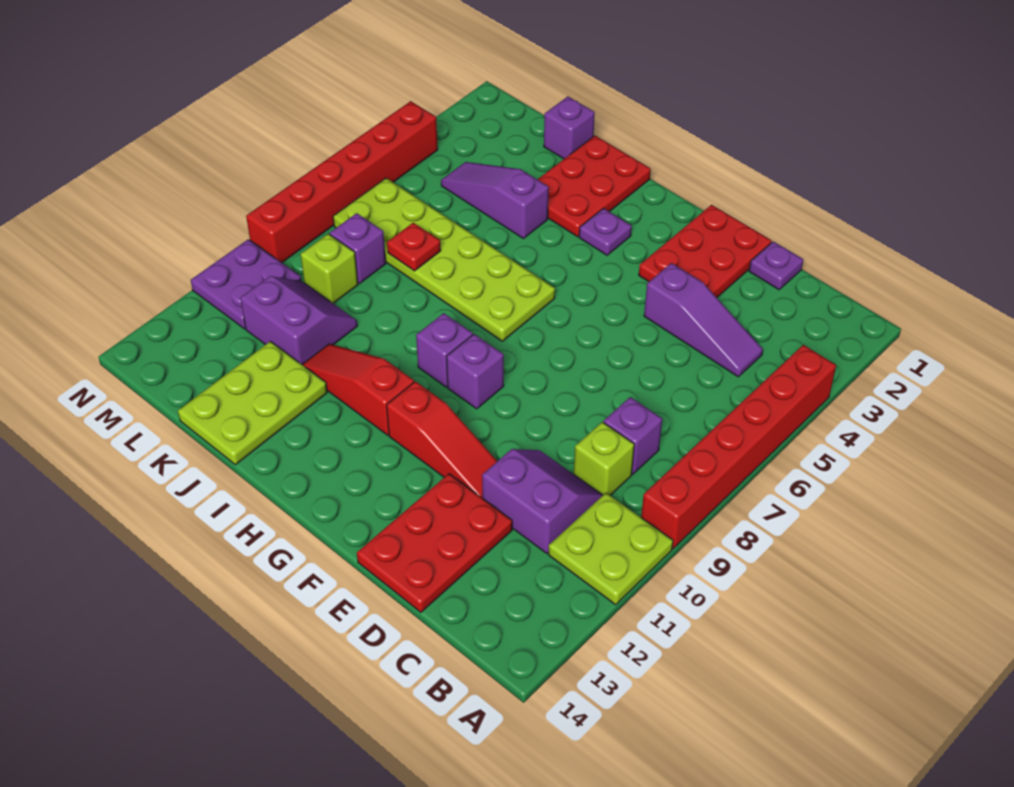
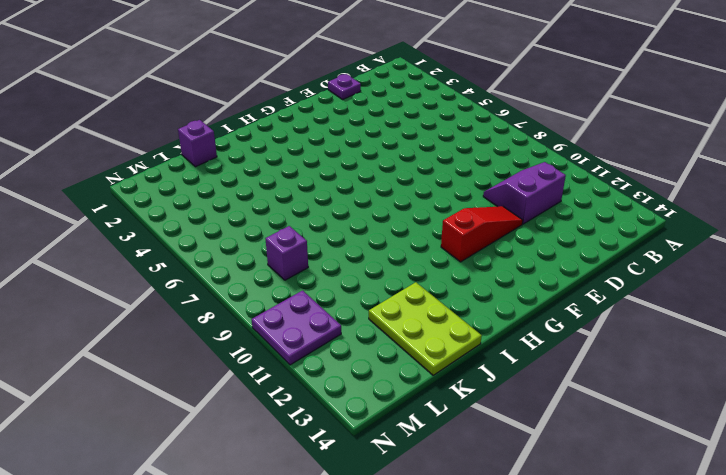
none -> red 1x6 brick [641,345,836,549]
none -> lime 2x2 plate [549,493,673,605]
none -> purple 1x3 slope [644,263,763,377]

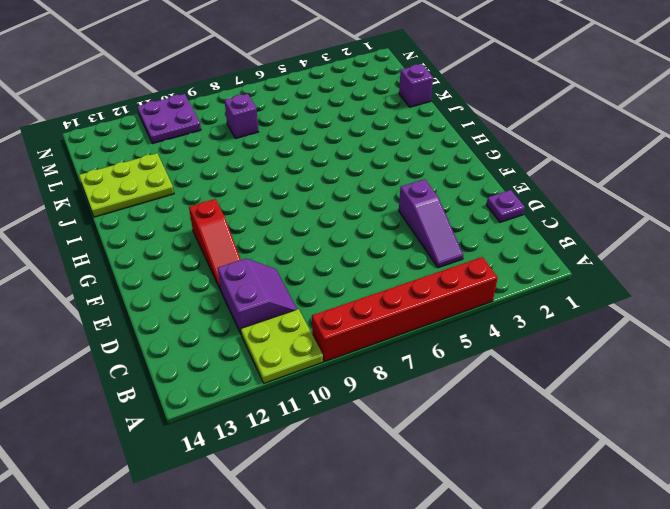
none -> purple 1x1 brick [604,397,662,474]
none -> lime 1x1 brick [574,422,634,495]
none -> red 2x3 plate [357,474,512,612]

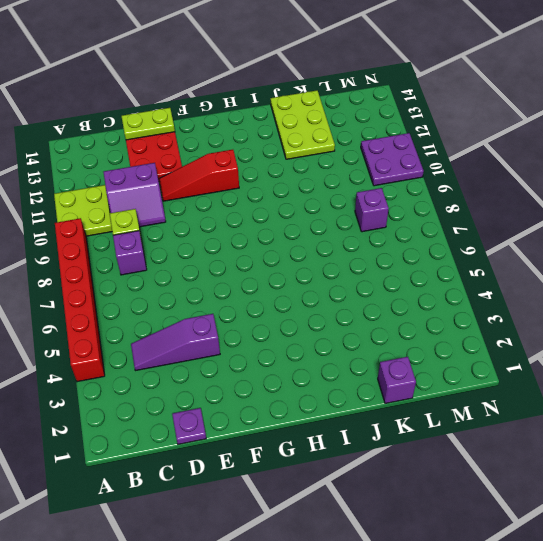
lime 1x2 plate [122,108,175,140] -> none
none -> red 2x3 plate [639,205,772,298]
none -> purple 1x1 brick [447,334,504,409]
none -> purple 1x1 plate [579,208,632,255]

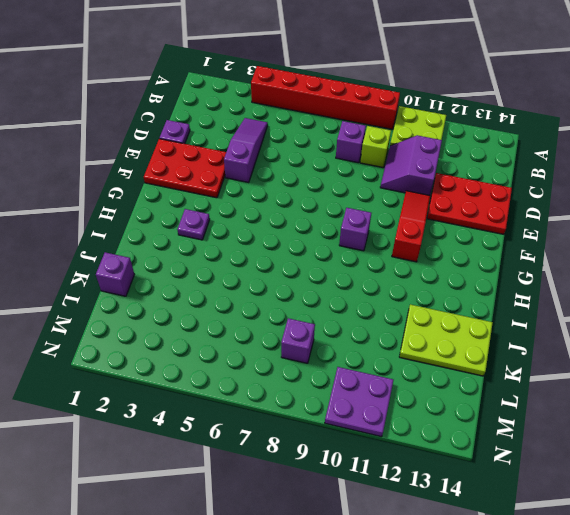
none -> lime 2x6 plate [333,178,555,341]
none -> purple 1x1 brick [416,313,473,387]
none -> red 1x3 slope [302,344,414,435]

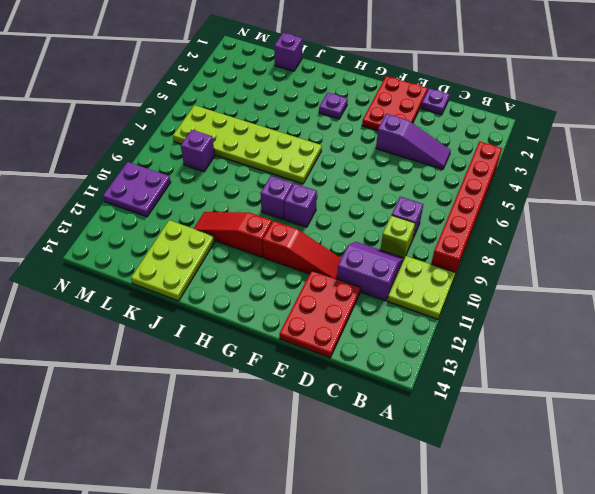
none -> red 2x3 plate [537,136,651,237]
none -> purple 1x3 slope [441,162,549,239]
none -> purple 2x2 slope [240,276,357,364]

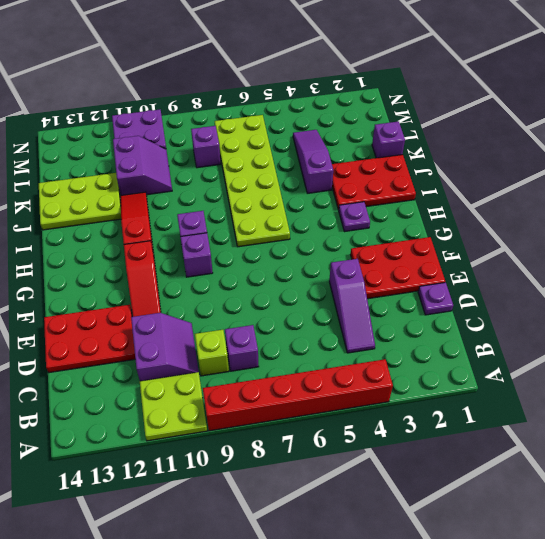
none -> lime 1x1 brick [301,234,358,303]
none -> red 1x6 brick [246,101,438,263]
none -> red 1x1 plate [387,223,441,271]

